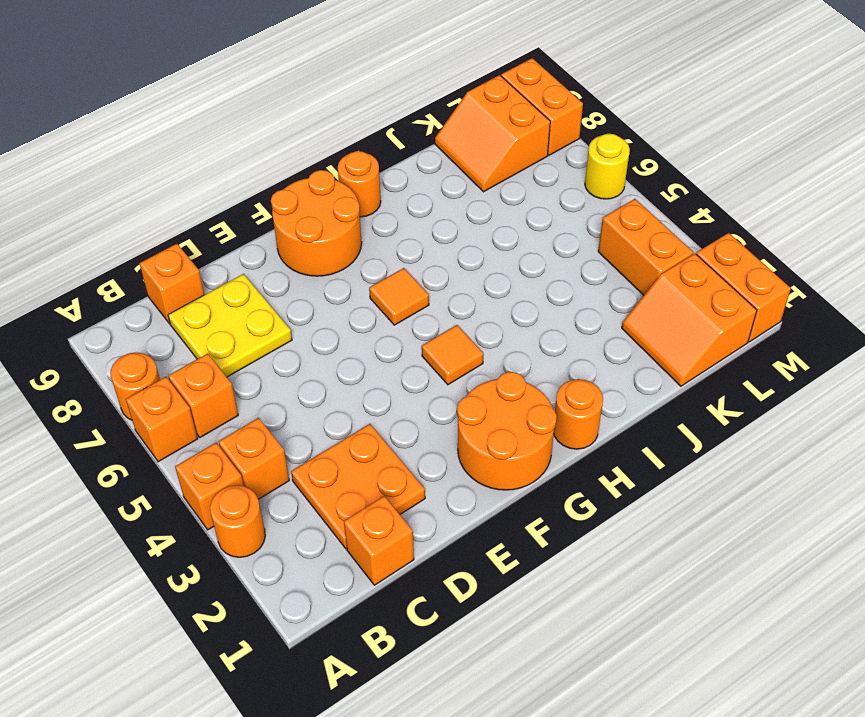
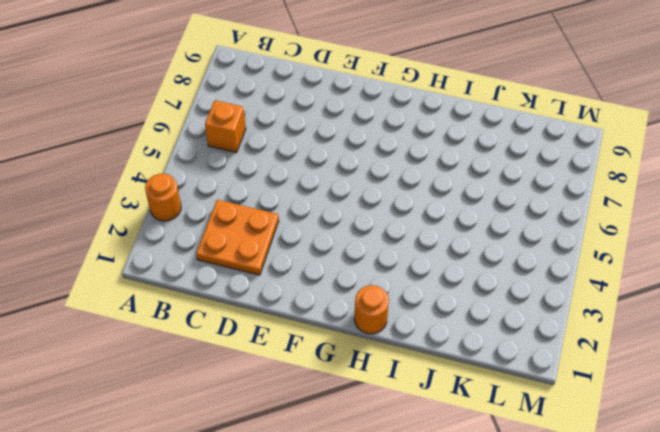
none -> orange 1x1 brick [175,443,244,530]
none -> orange 1x1 brick [126,377,198,462]
none -> orange 1x1 round brick [111,353,160,420]

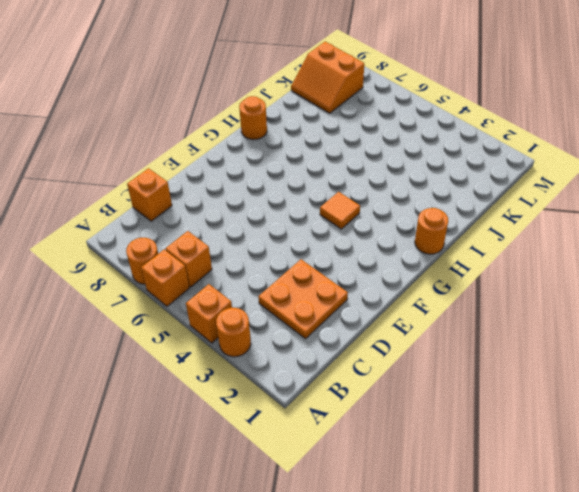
none -> orange 1x1 brick [219,418,289,499]
none -> orange 1x1 brick [344,496,414,585]
none -> yellow 2x2 plate [168,274,292,377]

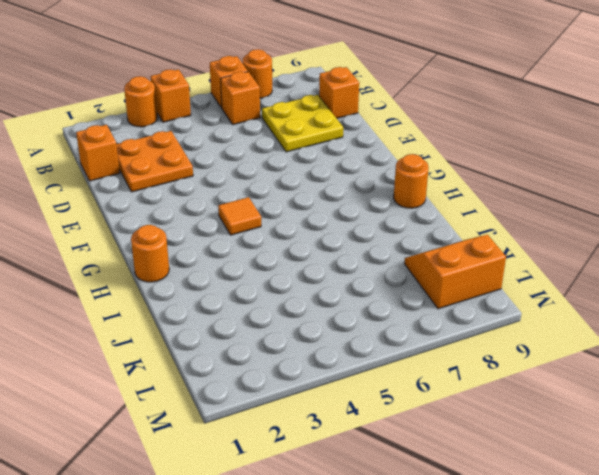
none -> orange 1x1 brick [219,418,289,499]
none -> orange 2x2 round brick [457,372,557,490]
none -> orange 2x2 round brick [271,170,362,276]

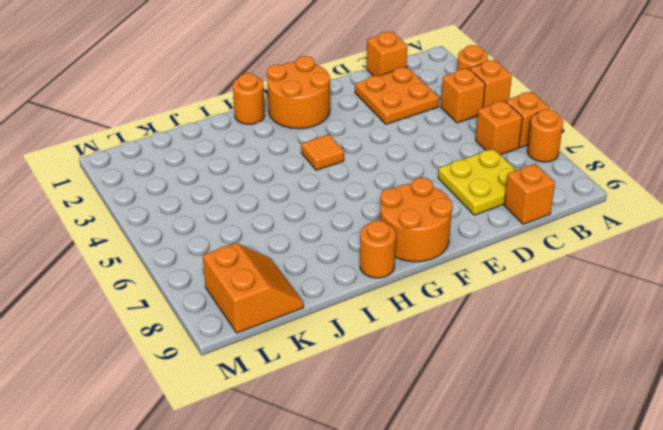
none -> orange 1x1 tile [369,268,429,325]
none -> orange 2x2 slope [622,254,757,386]
none -> orange 1x2 brick [598,199,693,295]

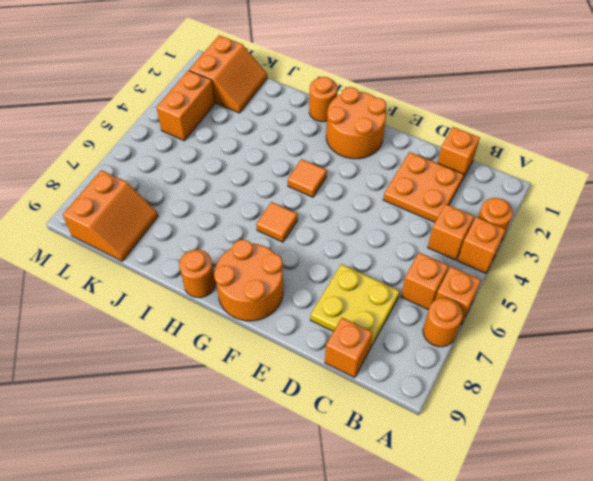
none -> orange 1x2 brick [696,233,791,342]
none -> yellow 1x1 round brick [585,134,630,199]
none -> orange 1x2 brick [501,58,583,155]

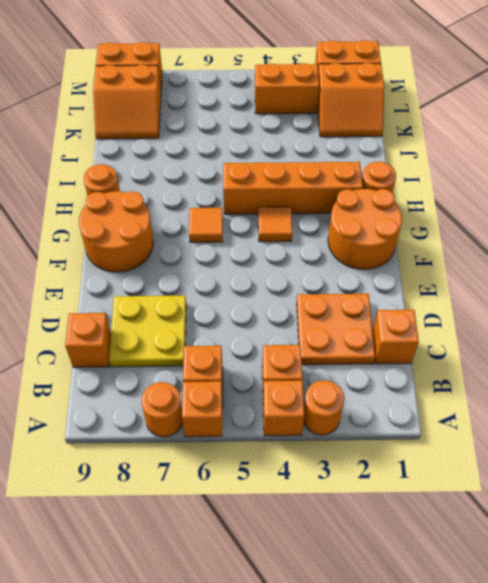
orange 1x4 brick [223,162,363,214] -> none
none -> yellow 1x1 round brick [585,134,630,199]

